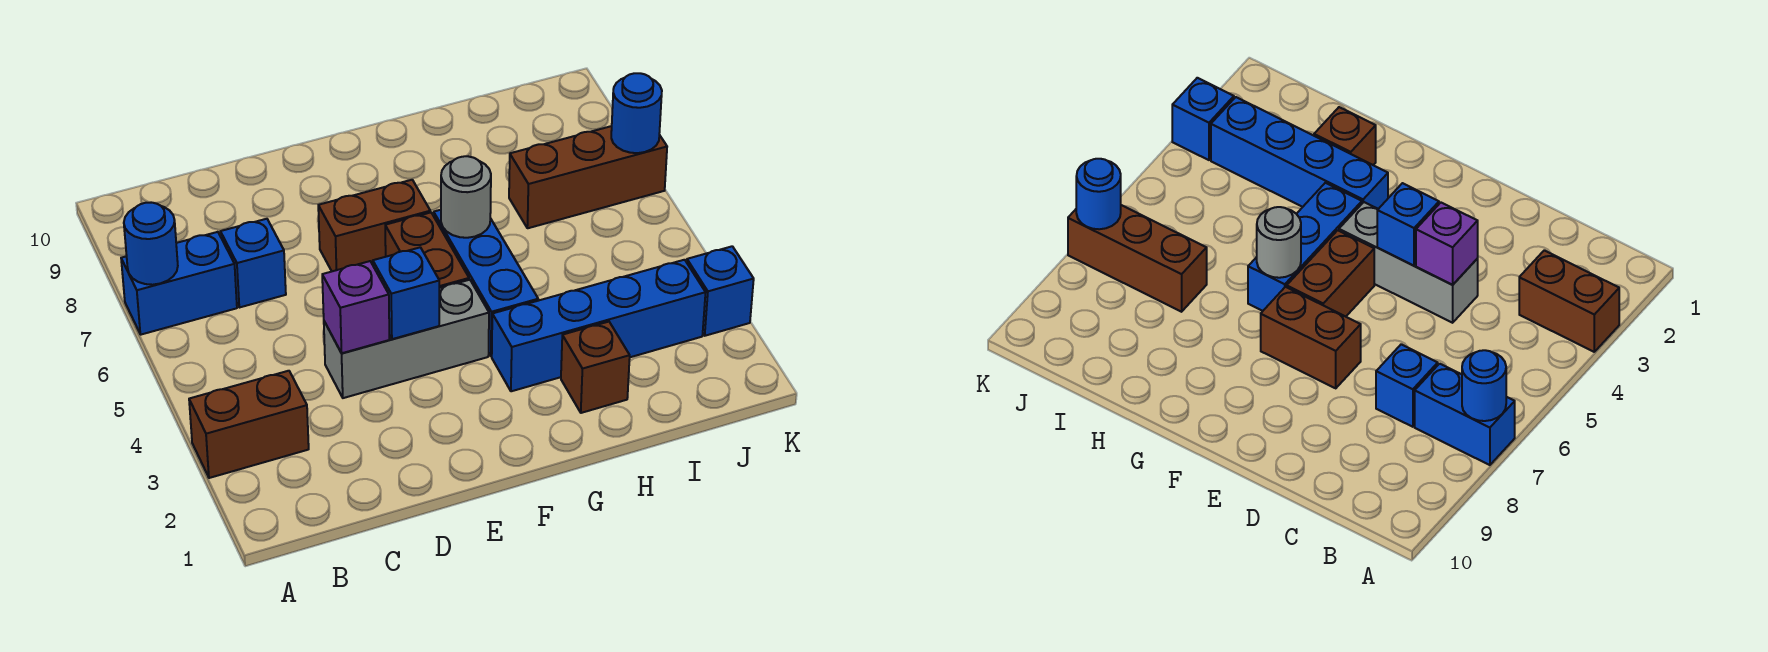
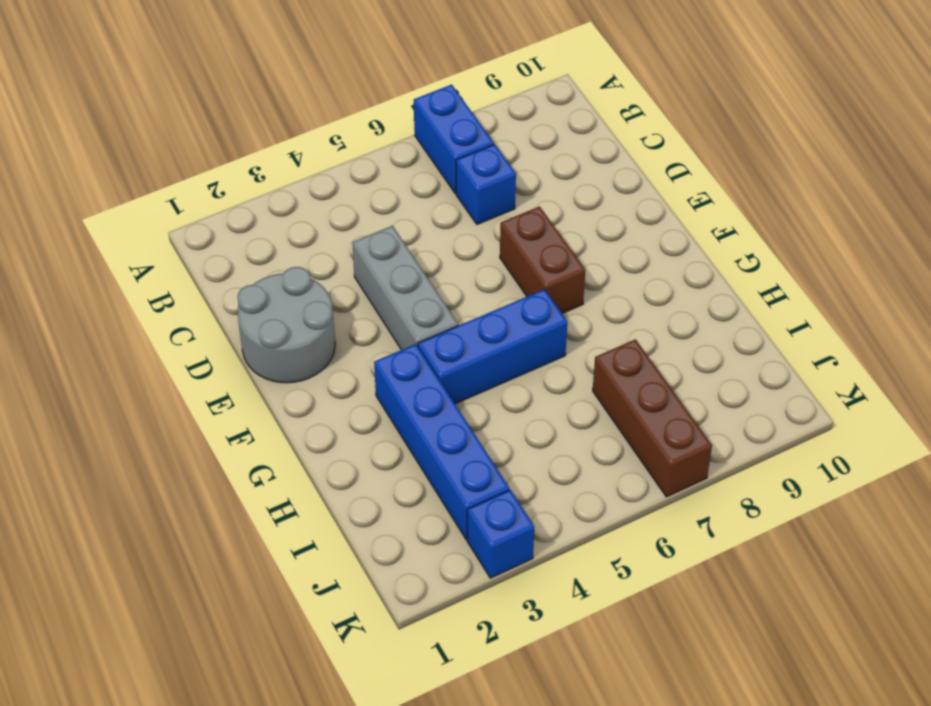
grey 2x2 round brick [238,267,335,383] -> none
none -> brown 1x2 brick [189,371,309,478]
none -> brown 1x2 brick [385,212,469,288]
none -> brown 1x1 brick [561,322,630,413]

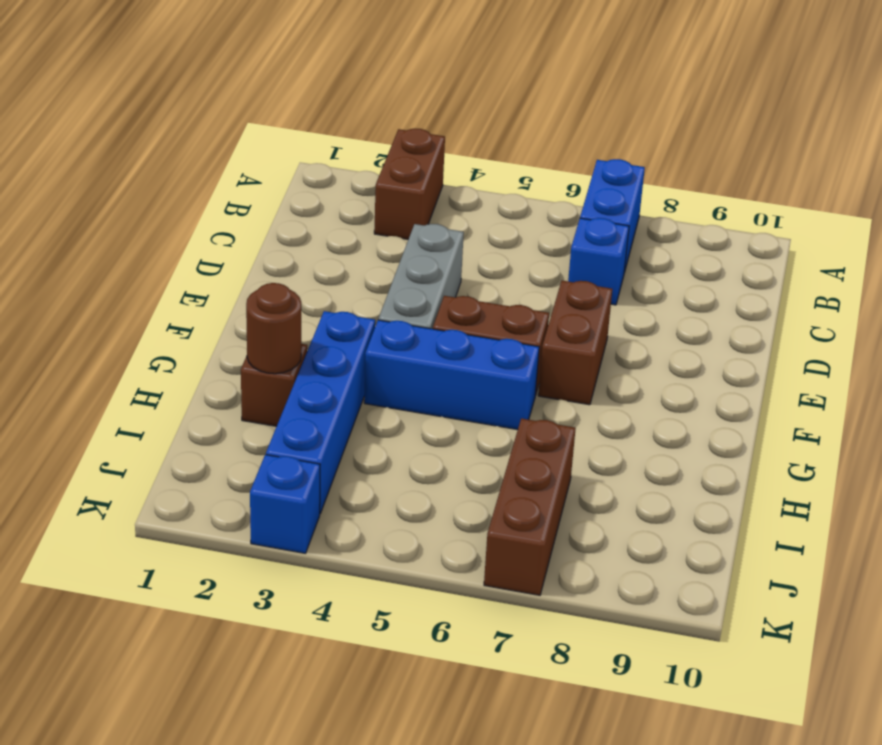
brown 1x1 round brick [246,283,301,374] -> none
none -> blue 1x1 round brick [124,202,178,285]
none -> purple 1x1 brick [322,261,389,353]
none -> blue 1x1 brick [373,247,439,339]

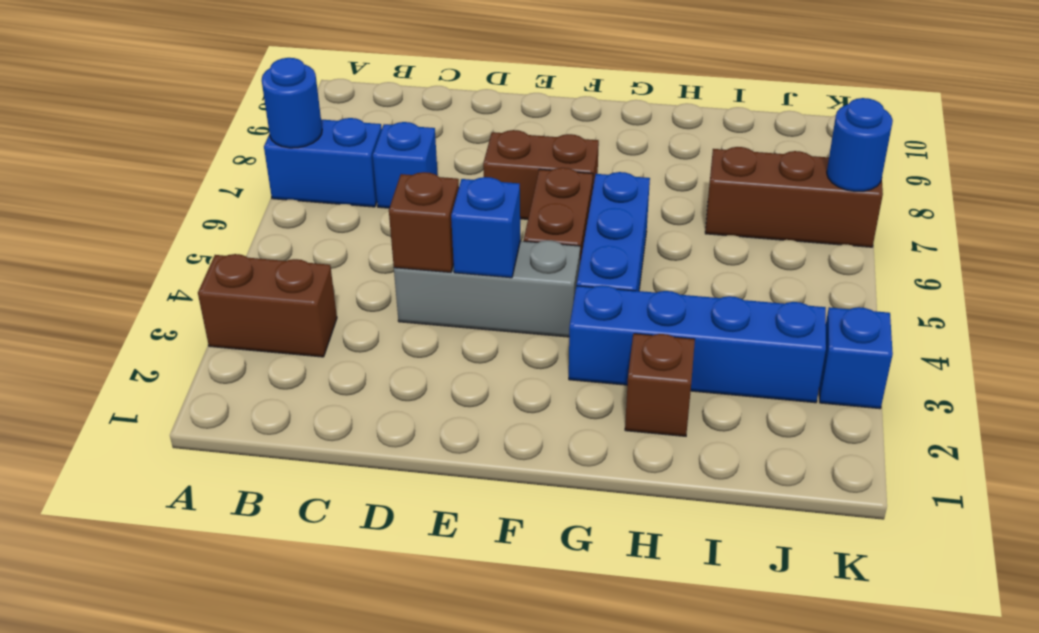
brown 1x1 brick [389,172,459,272] -> purple 1x1 brick [322,261,389,353]
none -> grey 1x1 round brick [441,156,491,238]

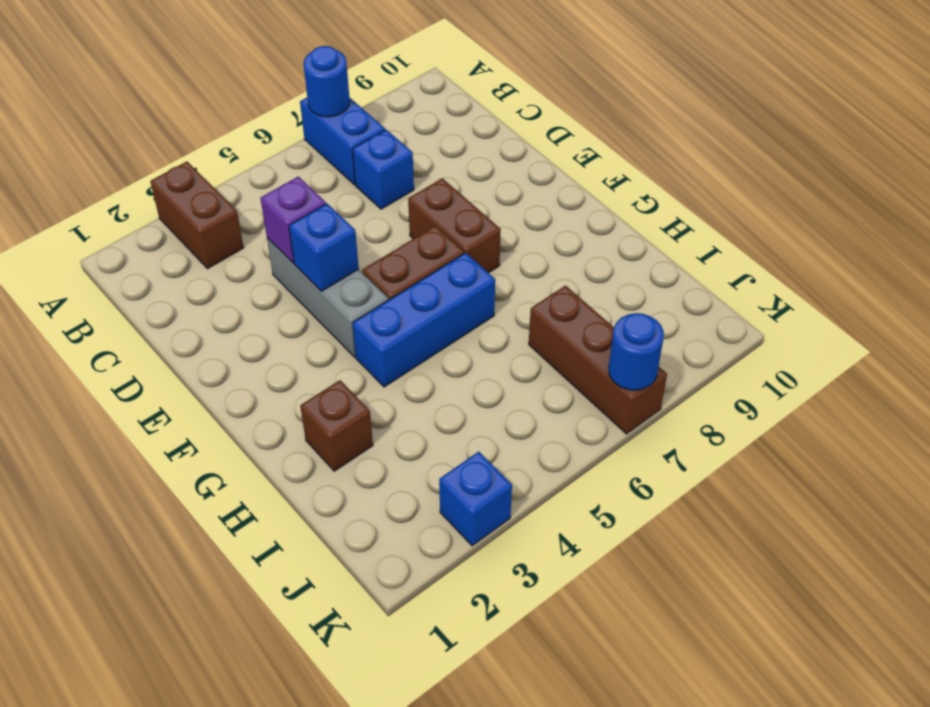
none -> blue 1x4 brick [492,260,706,391]
none -> grey 1x1 round brick [441,156,491,238]

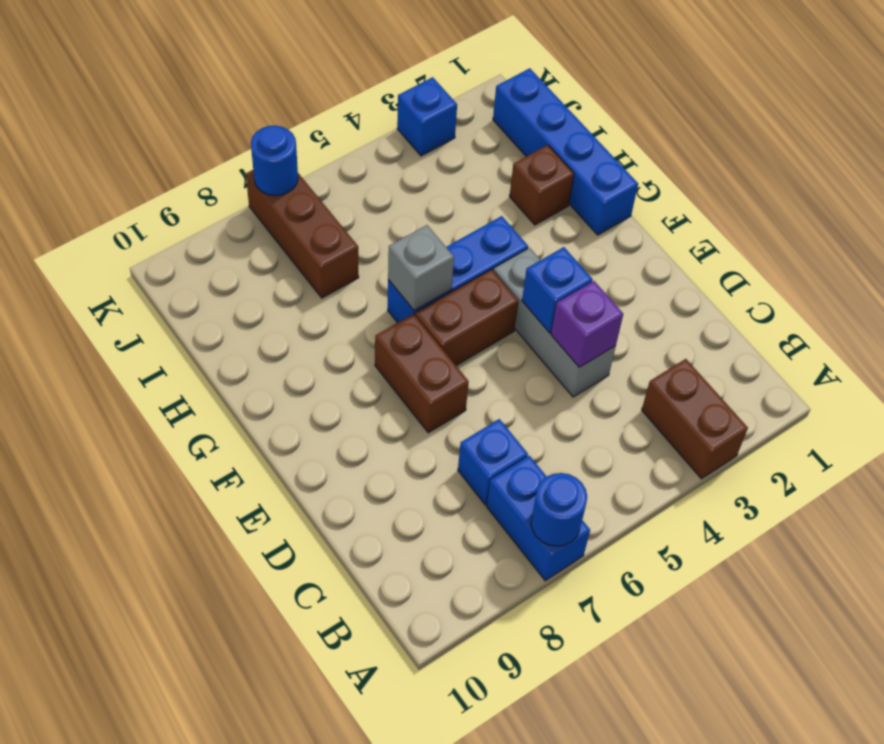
blue 1x4 brick [493,68,638,235] -> blue 1x4 brick moved to [492,260,706,391]
grey 1x1 brick [388,225,454,311] -> grey 1x1 round brick [441,156,491,238]

